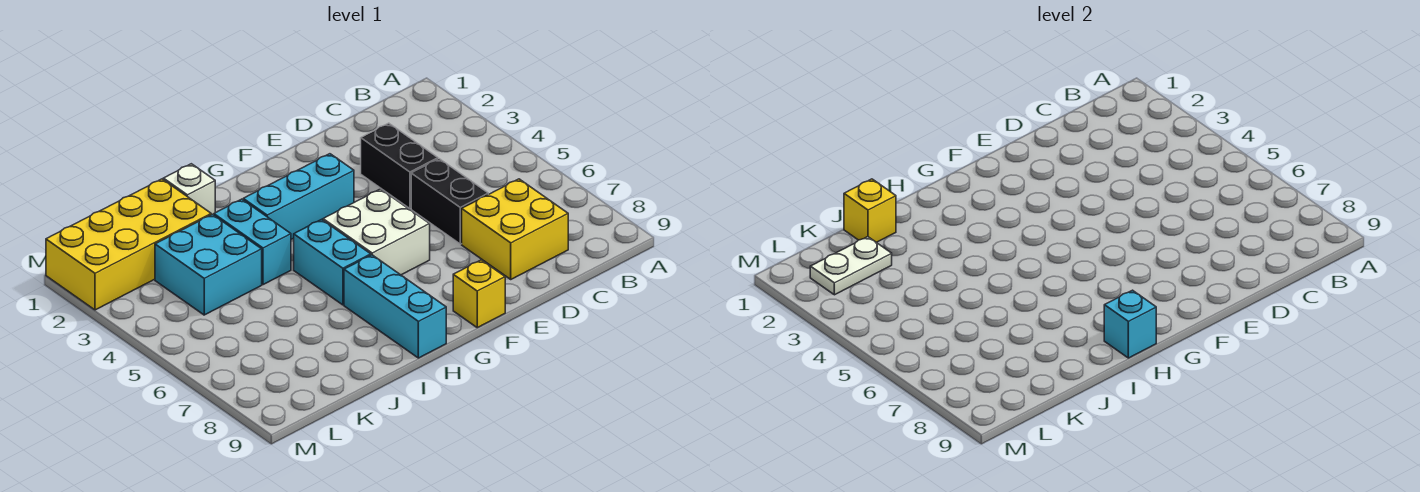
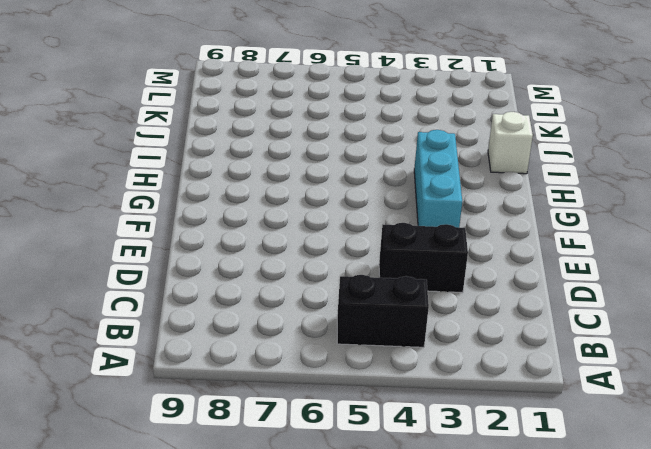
black 1x2 brick [337,275,429,347] -> black 1x2 brick moved to [411,159,488,244]
none -> yellow 2x2 brick [462,179,568,279]
none -> white 2x2 brick [323,189,430,275]
none -> yellow 1x1 brick [453,260,505,328]

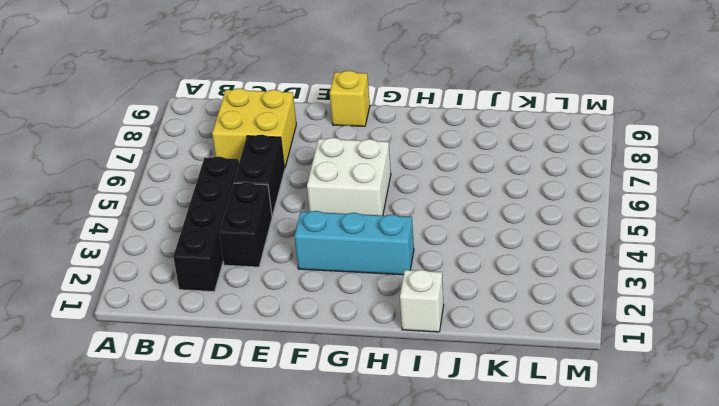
black 1x4 brick [173,157,239,292] -> none
none -> cyan 1x2 brick [294,219,371,305]
none -> cyan 1x3 brick [344,255,446,358]
none -> cyan 1x2 brick [214,199,291,285]

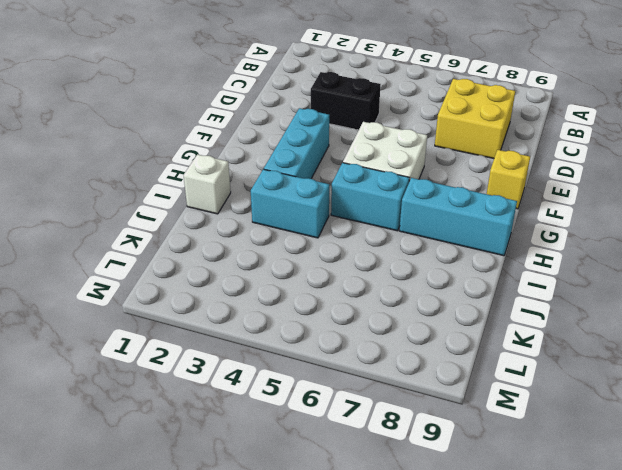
none -> black 1x2 brick [411,159,488,244]
none -> yellow 2x4 brick [46,179,211,310]
none -> cyan 2x2 brick [155,214,262,315]

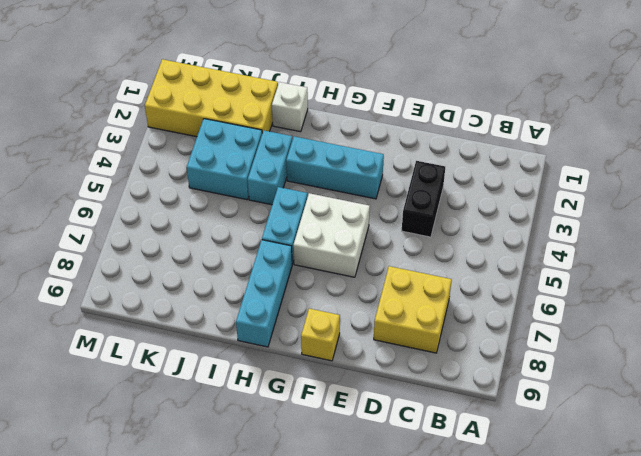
none -> black 1x2 brick [411,159,488,244]
none -> cyan 1x1 brick [1104,290,1156,358]
none -> yellow 1x1 brick [844,179,896,243]

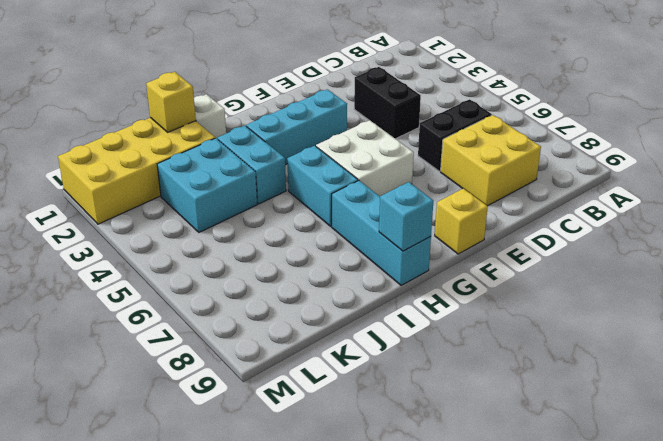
black 1x2 brick [418,99,492,171] -> black 1x2 brick turned to [411,159,488,244]
none -> white 1x2 plate [810,237,892,295]

